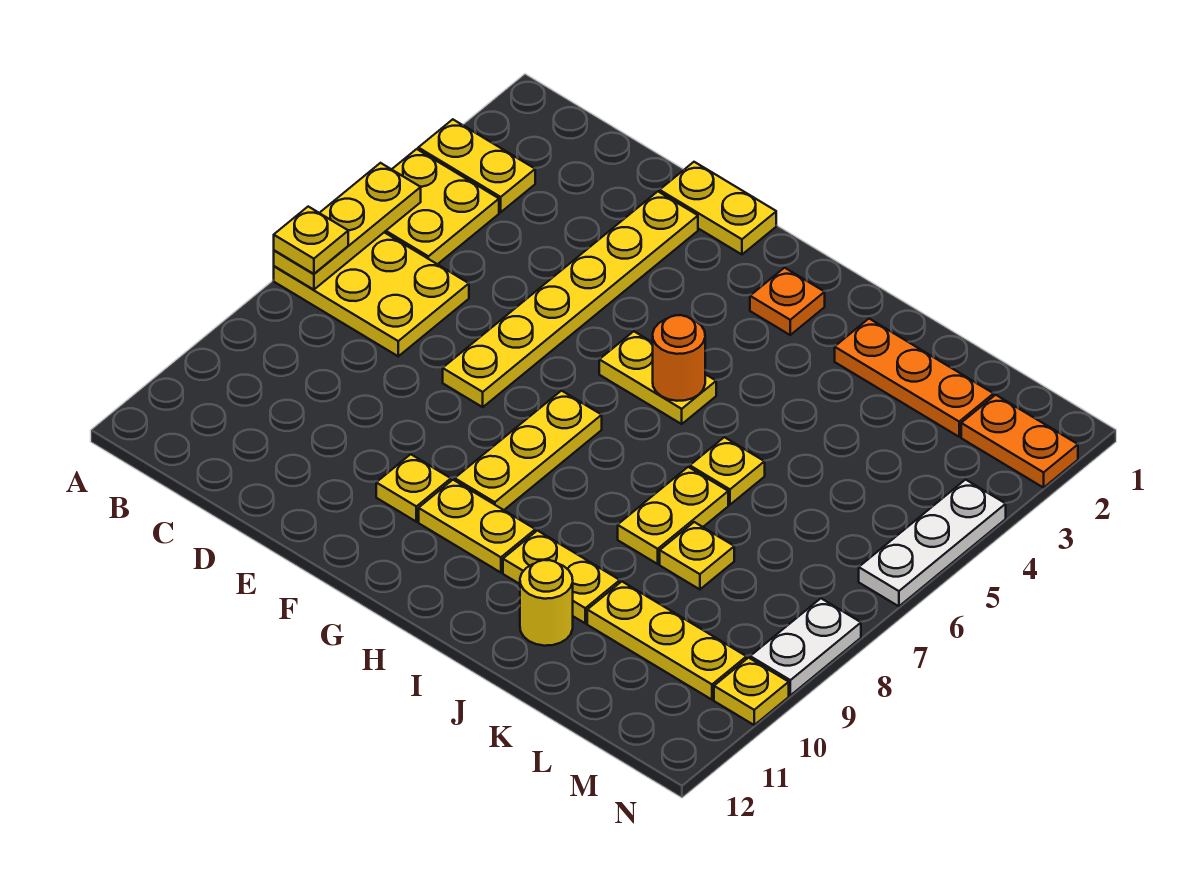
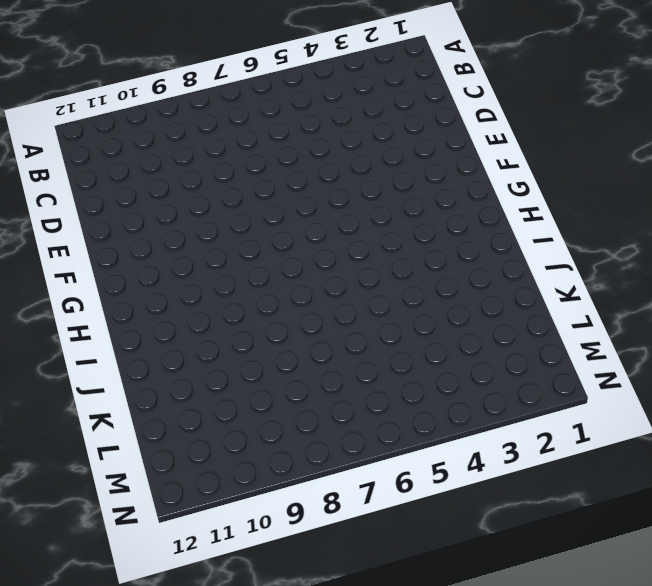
none -> yellow 1x2 plate [418,119,535,212]
none -> yellow 2x2 plate [385,149,499,264]
none -> yellow 2x3 plate [274,232,469,356]

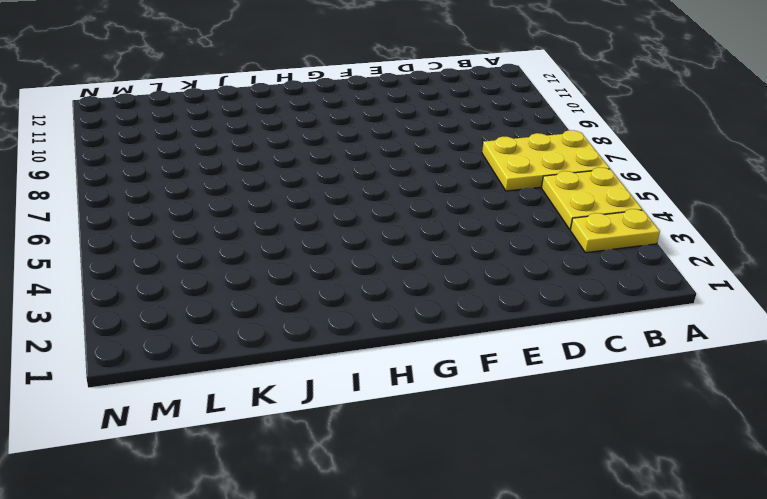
none -> yellow 1x2 plate [660,162,776,254]
none -> yellow 1x6 plate [443,192,698,407]
none -> yellow 1x1 plate [376,454,451,522]

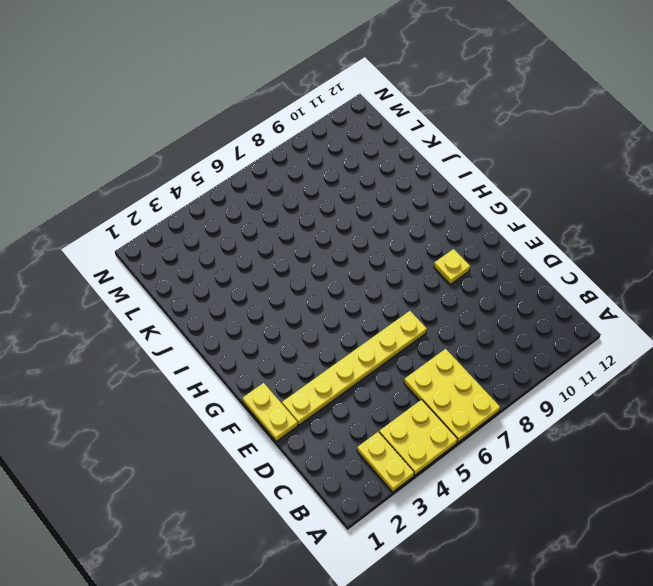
none -> yellow 1x2 plate [599,331,716,424]
none -> yellow 1x3 plate [455,391,602,510]
none -> yellow 1x2 plate [419,480,535,573]

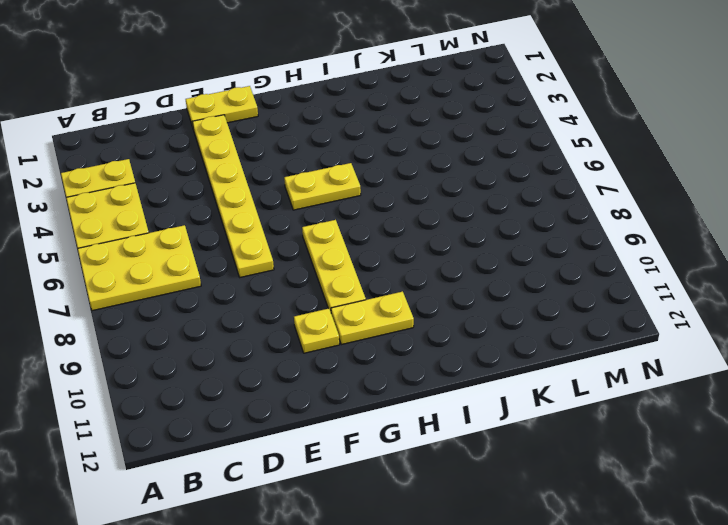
none -> orange 1x1 plate [750,268,825,335]
none -> yellow 1x2 plate [503,531,620,623]
none -> orange 1x3 plate [835,319,994,437]

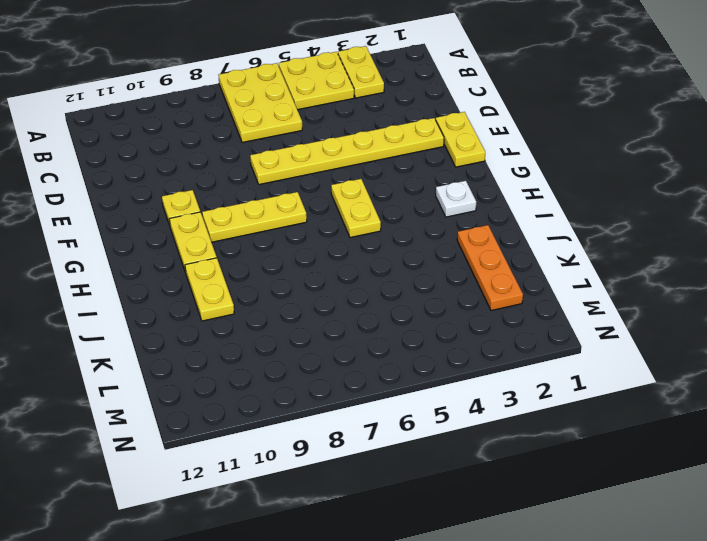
white 1x1 plate [436,181,476,217] -> orange 1x1 plate [750,268,825,335]
none -> yellow 1x1 plate [690,437,765,505]
none -> yellow 1x2 plate [618,467,728,564]
none -> yellow 1x1 round brick [520,560,573,646]

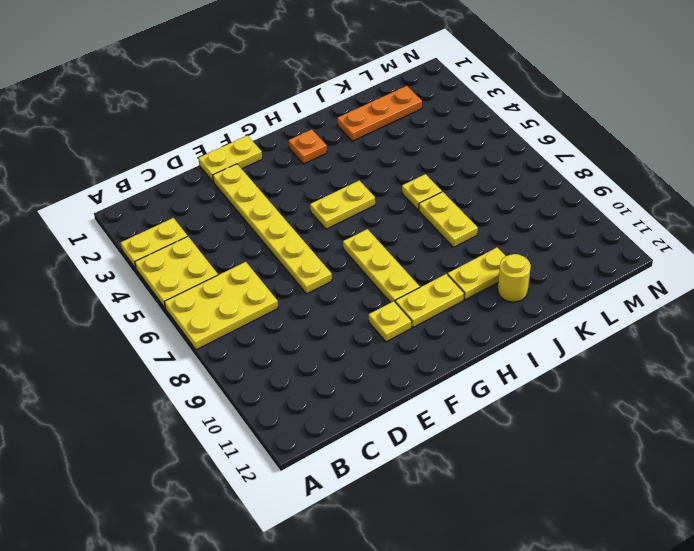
none -> yellow 1x1 plate [660,522,734,589]
none -> yellow 1x3 plate [587,582,746,700]
none -> orange 1x2 plate [961,395,1078,488]

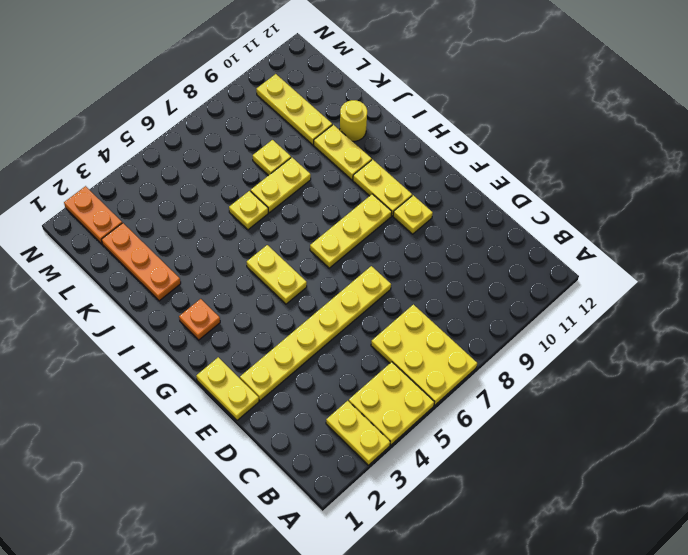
none -> white 1x3 plate [859,480,1006,606]
none -> white 1x2 plate [750,598,861,695]
none -> yellow 1x1 plate [714,658,789,725]

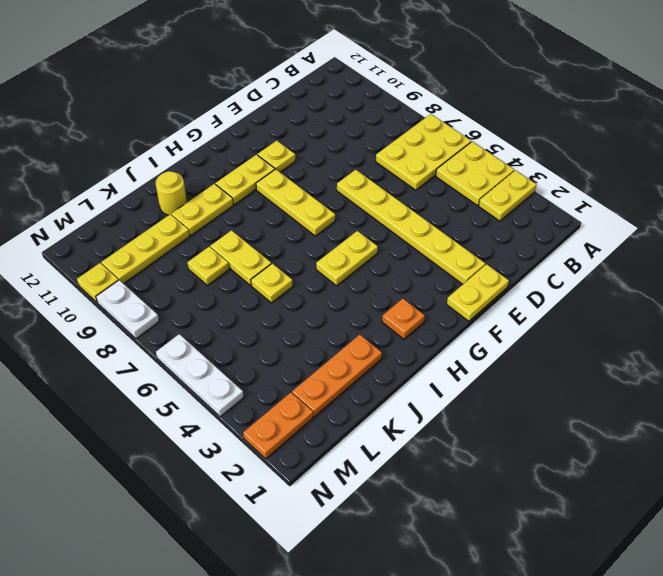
none -> yellow 1x3 plate [274,163,421,290]
none -> orange 1x1 round brick [653,315,705,401]
none -> yellow 1x1 plate [274,207,348,274]

